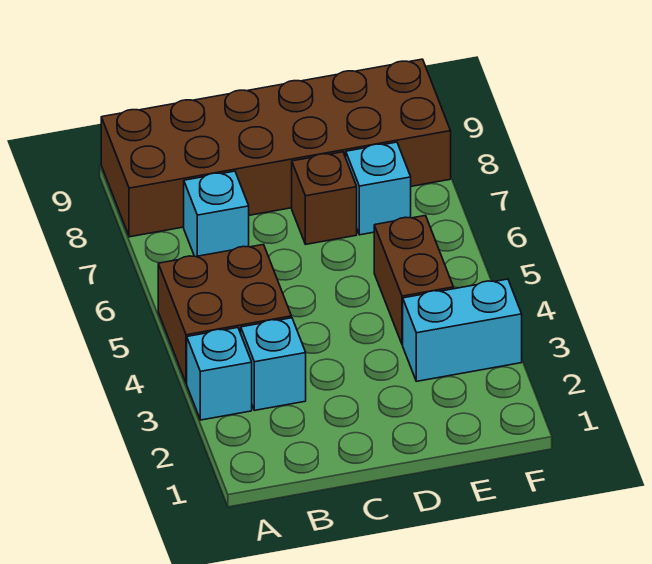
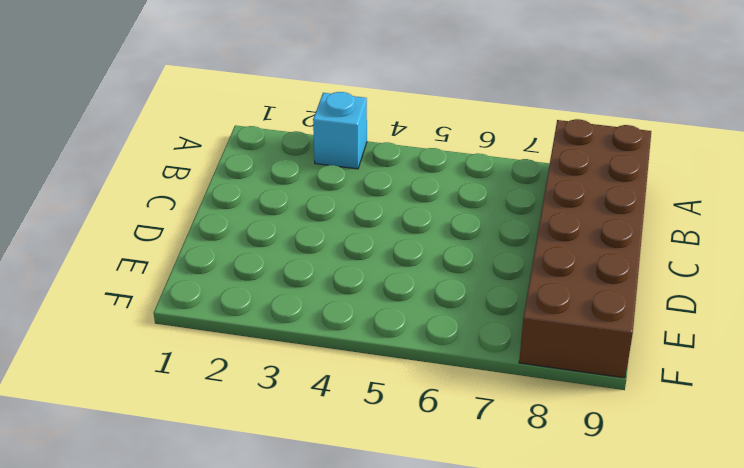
none -> brown 2x2 brick [158,245,291,383]
none -> cyan 1x1 brick [241,318,306,410]

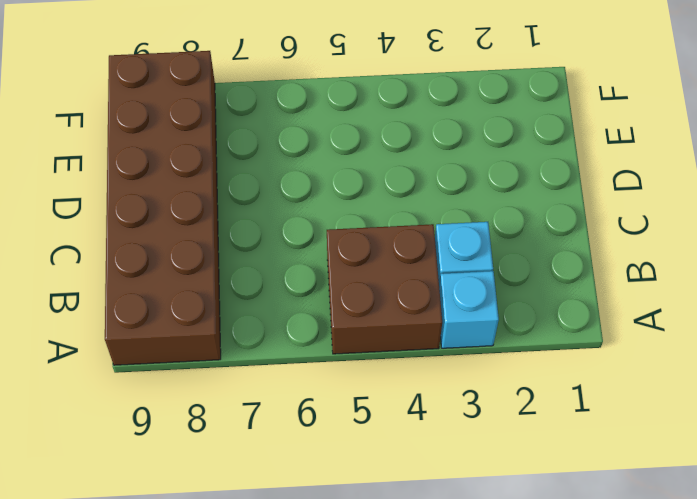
none -> cyan 1x1 brick [184,171,249,257]
none -> brown 1x1 brick [292,152,357,244]

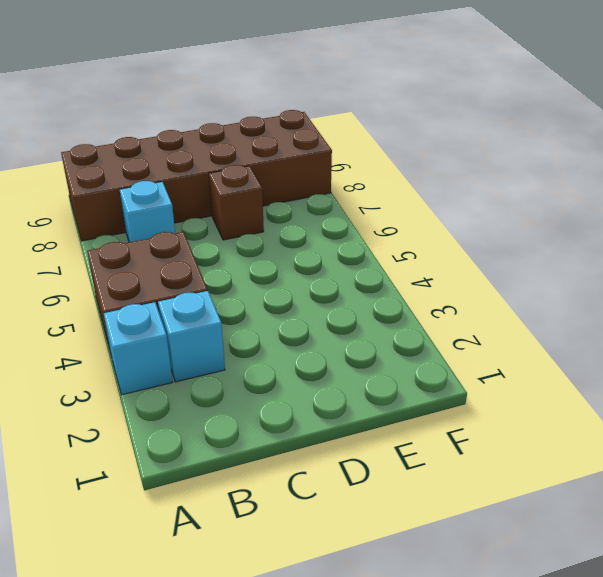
none -> cyan 1x2 brick [403,279,522,381]
none -> brown 1x2 brick [374,216,453,345]

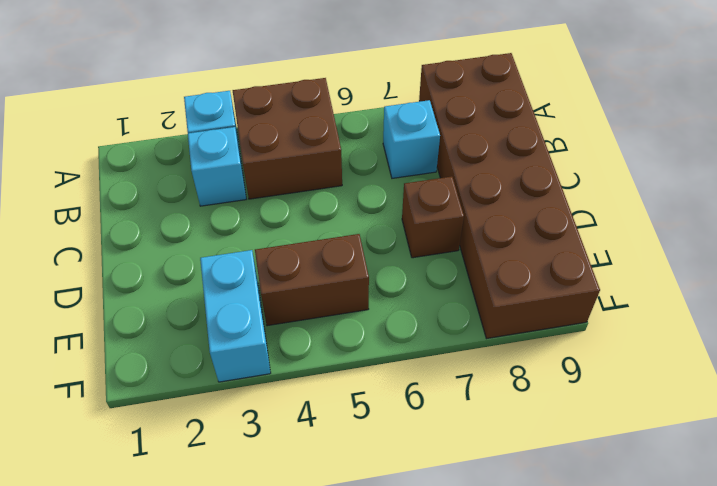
none -> cyan 1x1 brick [346,142,411,235]

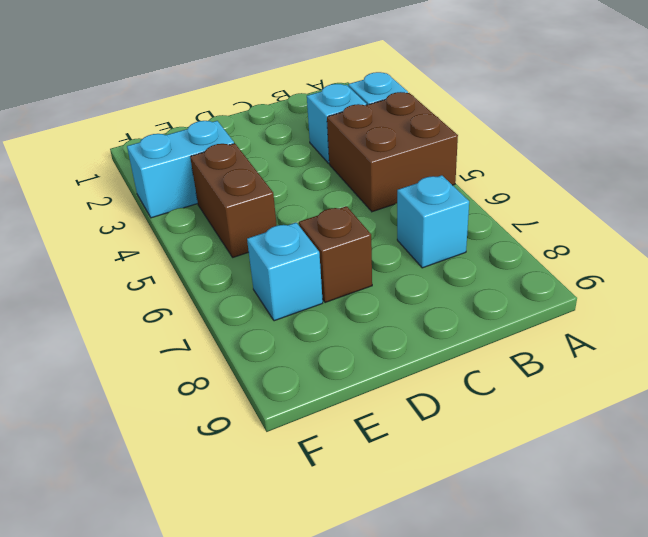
none -> brown 2x6 brick [101,59,451,237]

